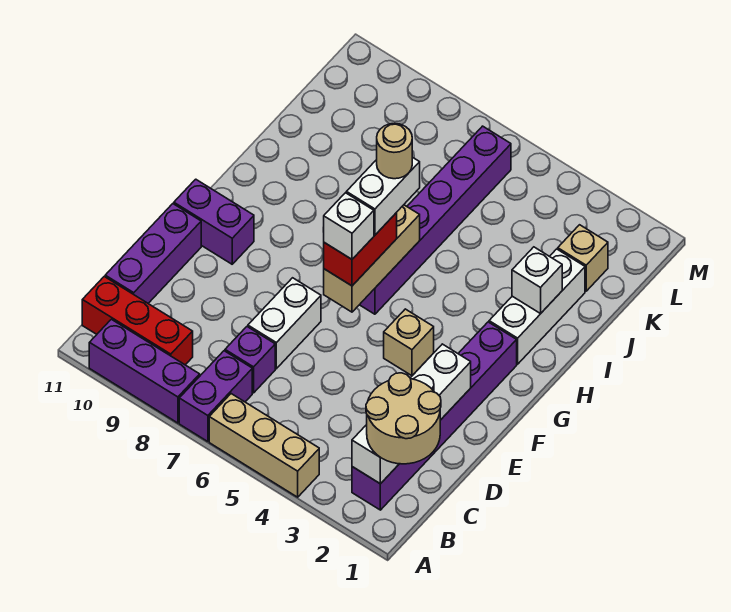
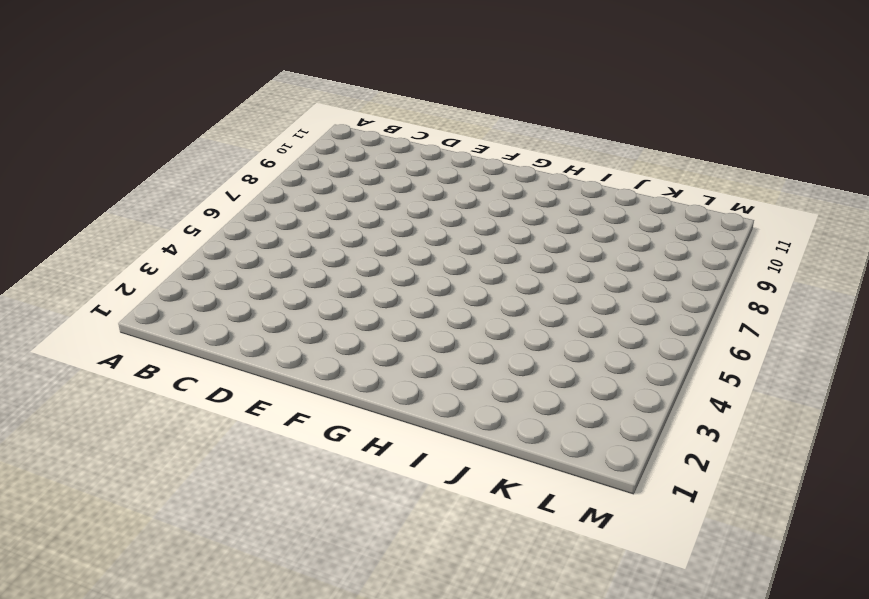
none -> tan 1x3 brick [209,394,319,497]
none -> purple 1x2 brick [179,351,252,442]
none -> purple 1x3 brick [89,319,200,423]

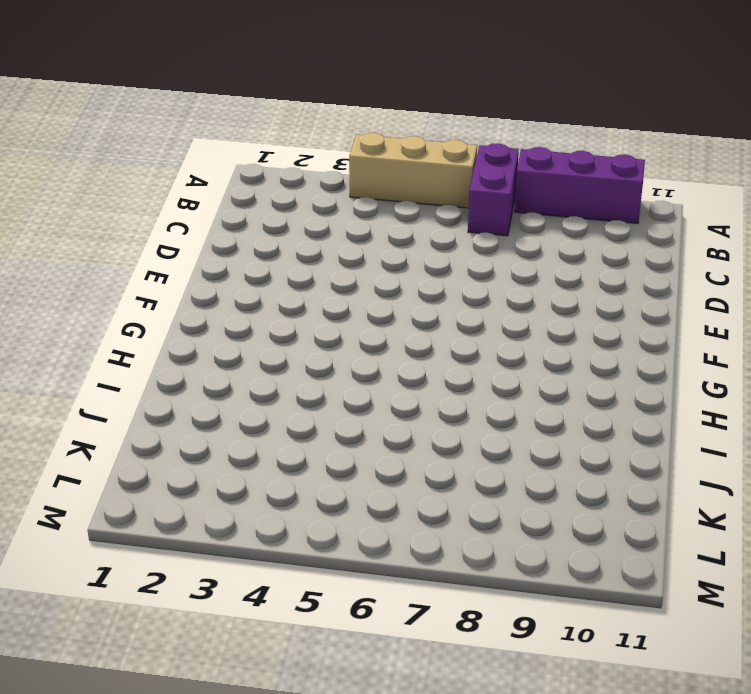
none -> purple 1x6 brick [352,322,517,510]
none -> red 1x3 brick [82,277,193,365]
none -> purple 1x1 brick [225,327,275,393]

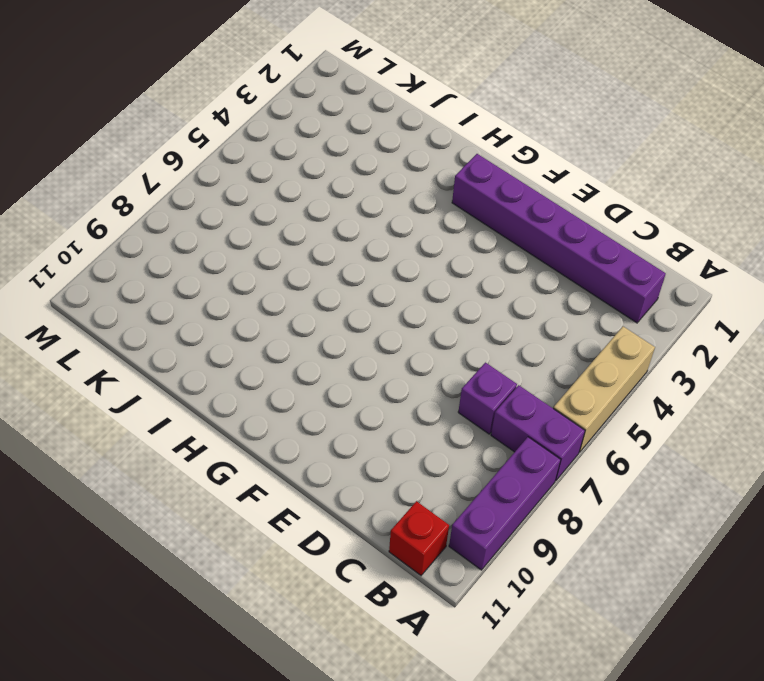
red 1x1 brick [389,501,449,575] -> red 1x3 brick [82,277,193,365]
none -> purple 1x3 brick [105,204,201,303]
none -> white 1x2 brick [248,278,321,369]
none -> tan 1x1 brick [384,309,434,376]

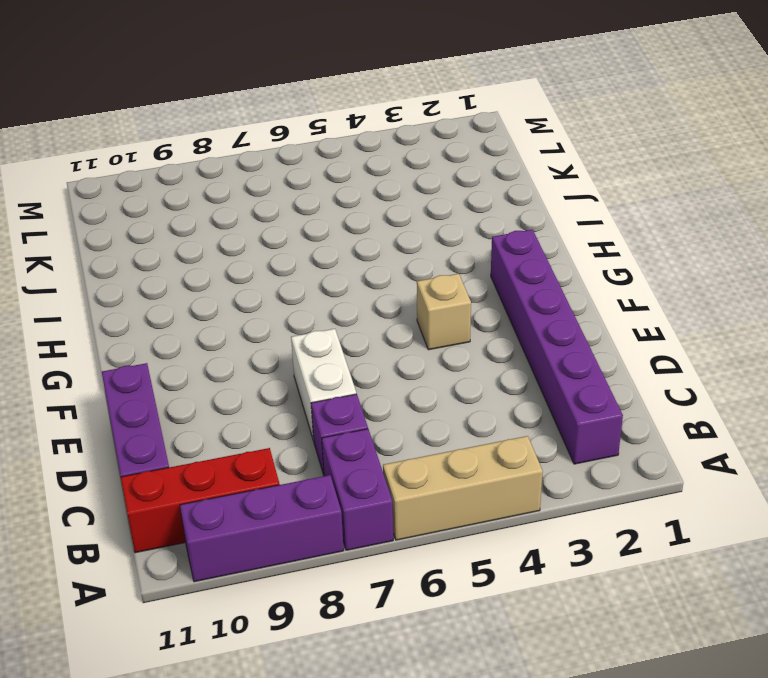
none -> purple 1x2 brick [174,179,254,264]
none -> purple 1x6 brick [360,126,511,314]
none -> white 1x3 brick [489,249,585,364]

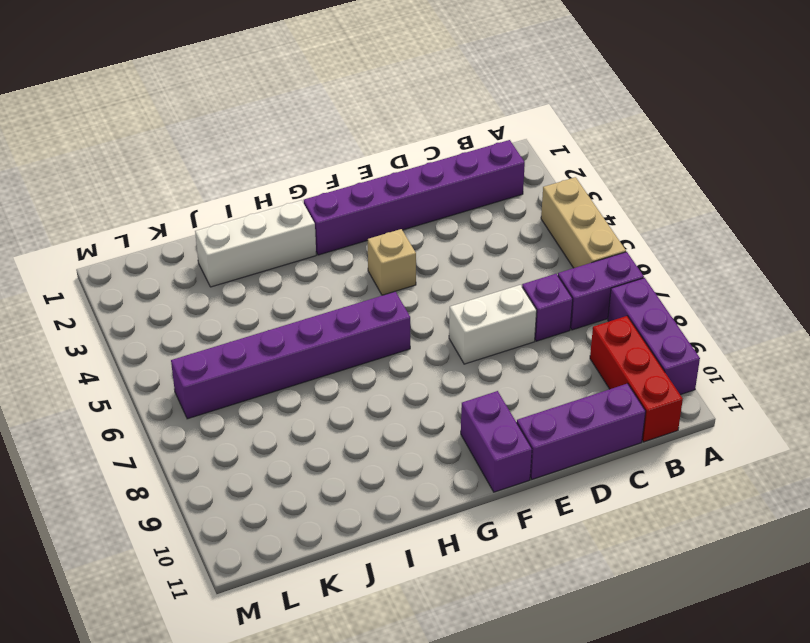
none -> tan 1x1 brick [558,225,608,291]
none -> white 1x4 brick [352,344,471,484]
none -> tan 1x3 brick [324,205,420,312]

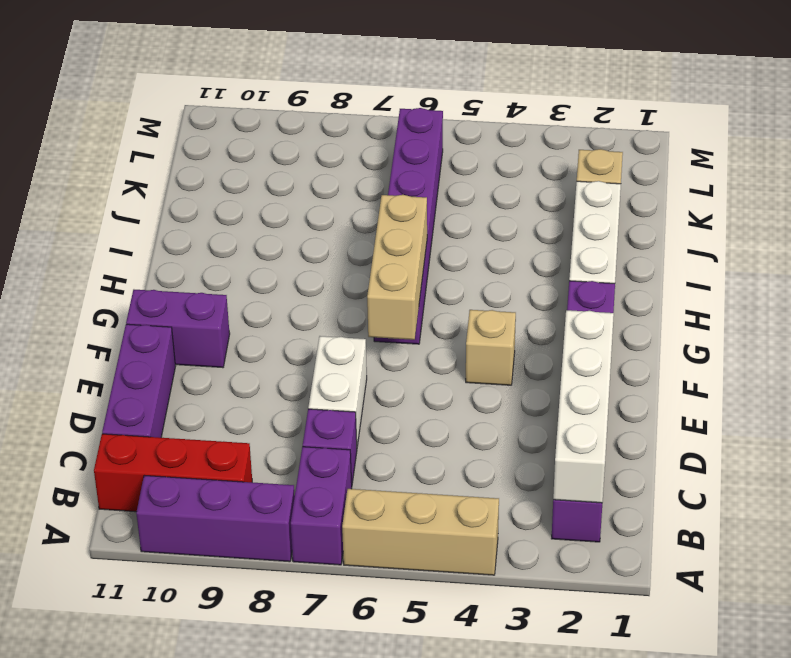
none -> white 1x1 brick [512,247,562,314]
none -> tan 2x2 round brick [366,373,441,464]
none -> red 1x2 brick [324,213,397,286]

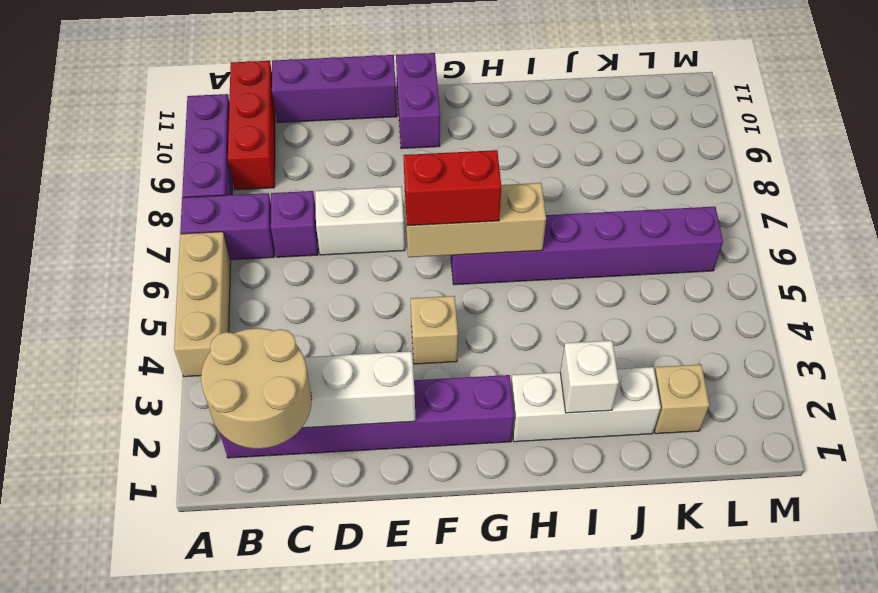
none -> white 1x1 brick [324,193,374,259]
none -> white 1x2 brick [346,157,420,235]
none -> tan 1x1 round brick [377,123,412,179]

